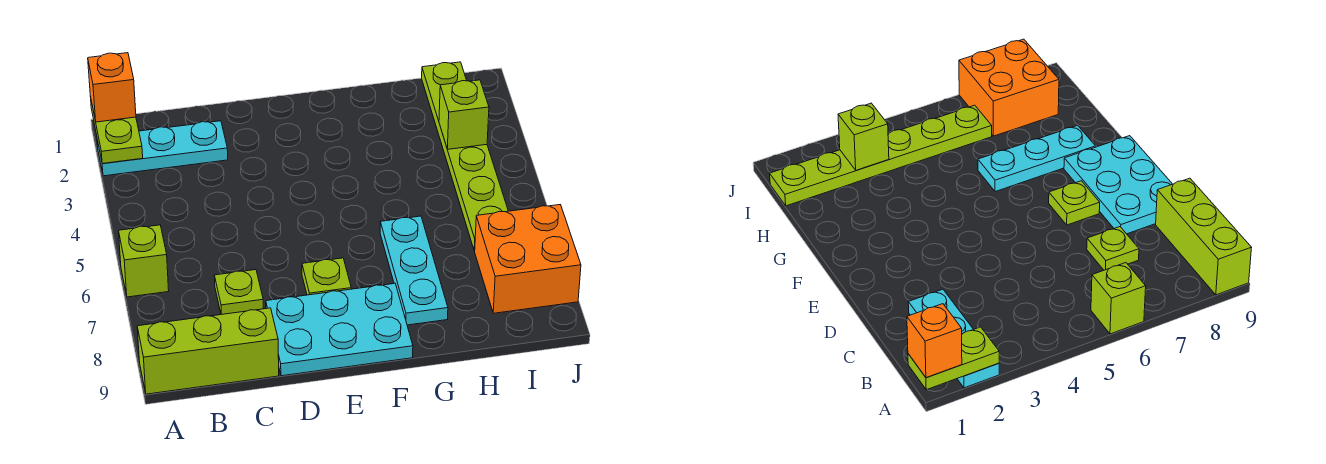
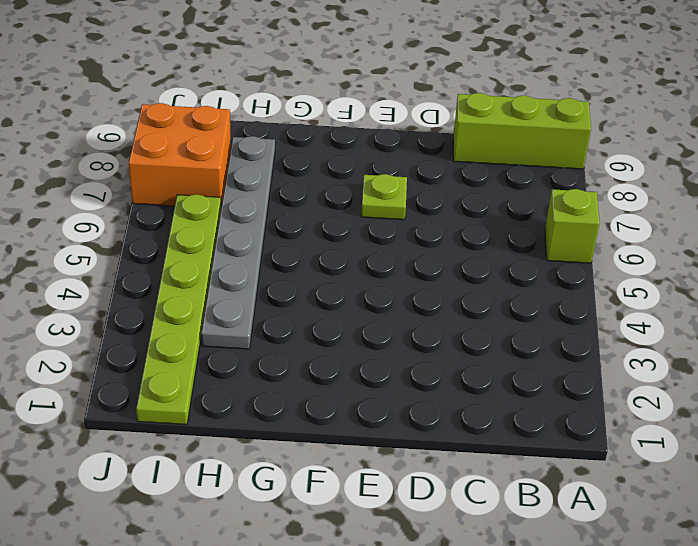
grey 1x6 plate [201,136,275,349] -> none
none -> cyan 1x3 plate [97,121,228,176]
none -> lime 1x1 plate [214,270,263,314]
none -> cyan 2x3 plate [266,283,413,376]

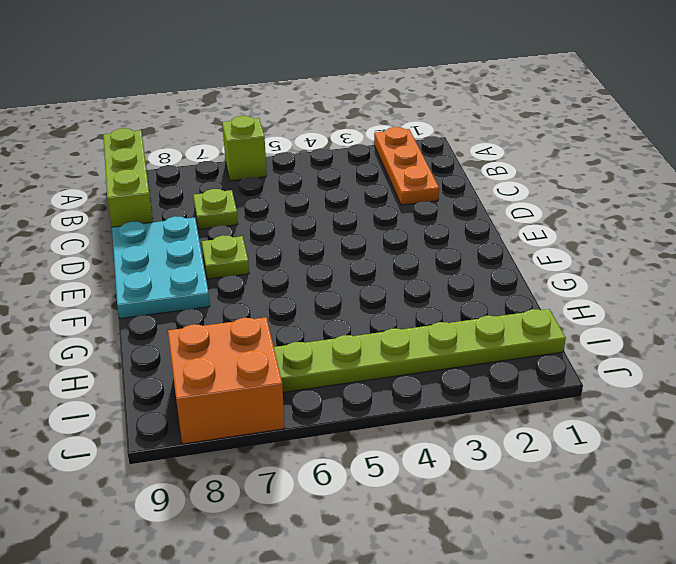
orange 1x3 plate [374,127,439,205] -> cyan 1x3 plate [97,121,228,176]
none -> cyan 1x3 plate [380,216,448,325]
none -> lime 1x2 plate [90,96,143,163]
none -> lime 1x1 brick [439,80,489,150]

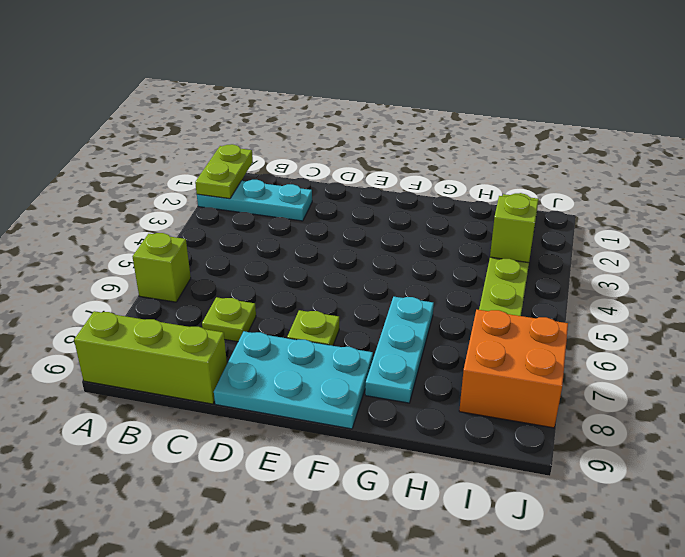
none -> orange 1x1 brick [88,53,136,122]

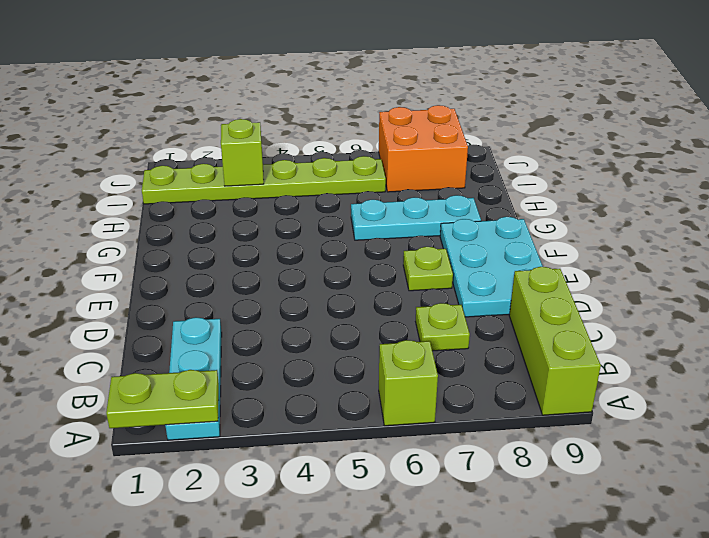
none -> orange 1x1 brick [88,53,136,122]

